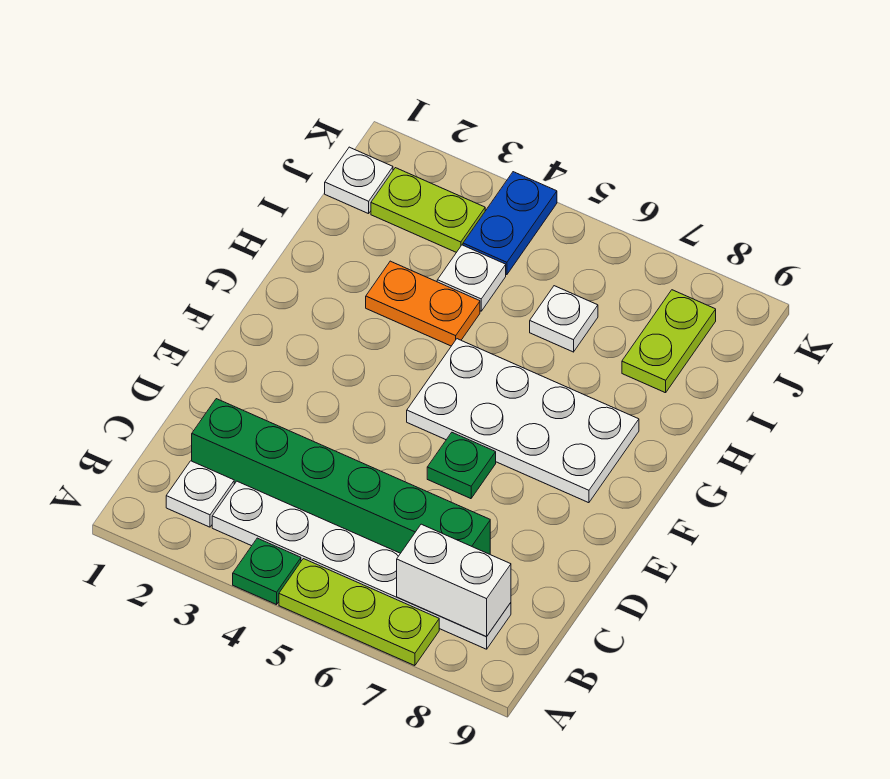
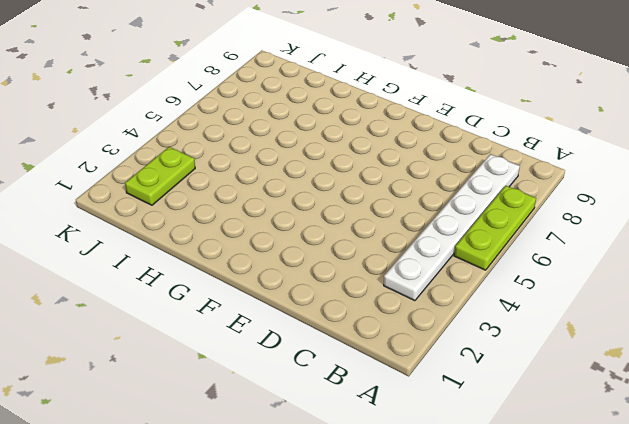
none -> green 1x1 plate [233,538,301,605]
none -> white 1x1 plate [166,461,234,527]
none -> green 1x6 brick [192,399,490,554]

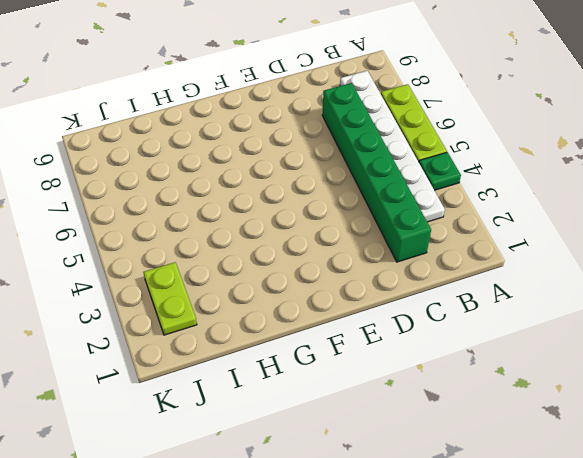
none -> white 1x1 plate [166,461,234,527]
none -> green 1x1 plate [427,433,496,499]
none -> white 2x4 plate [407,339,639,503]

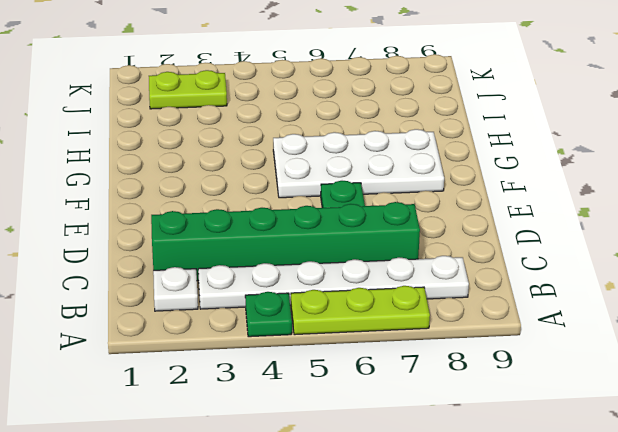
none -> orange 1x2 plate [366,261,480,346]
none -> white 1x1 plate [437,245,506,311]
none -> white 1x1 plate [530,286,598,352]

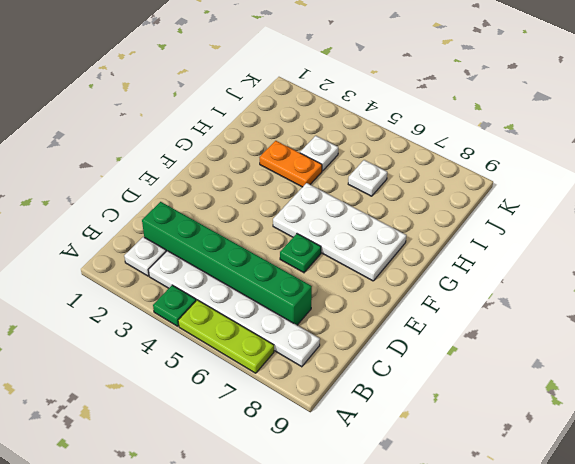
none -> lime 1x2 plate [622,290,716,393]
none -> white 1x1 plate [325,147,393,214]
none -> lime 1x2 plate [371,168,485,252]

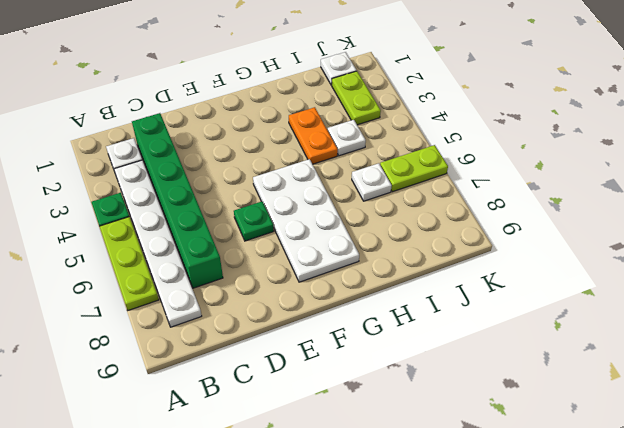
lime 1x2 plate [380,145,448,192] -> lime 1x2 plate moved to [622,290,716,393]
none -> blue 1x2 plate [463,172,557,275]
none -> white 1x2 brick [397,524,511,636]

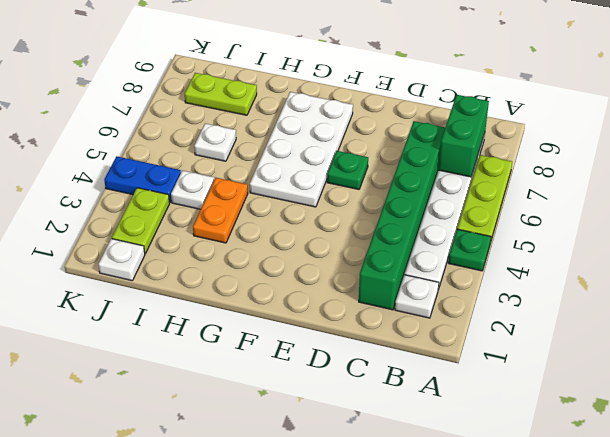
green 1x2 brick [438,95,489,177] -> white 1x2 brick [397,524,511,636]

